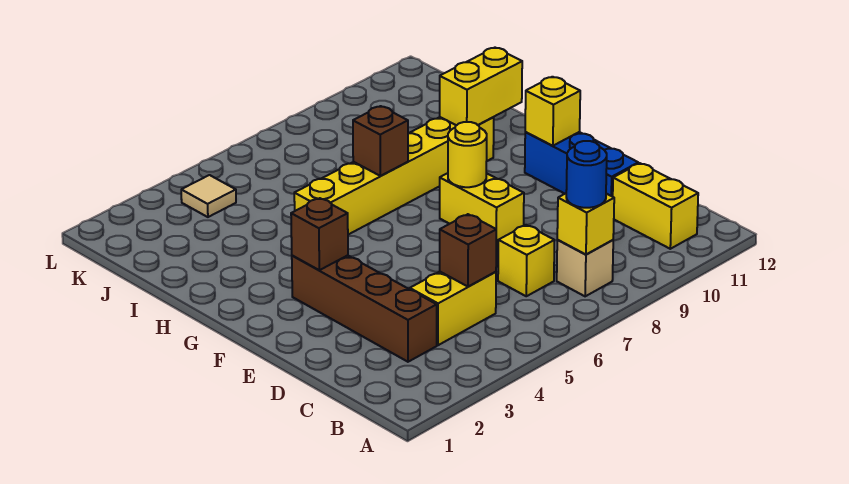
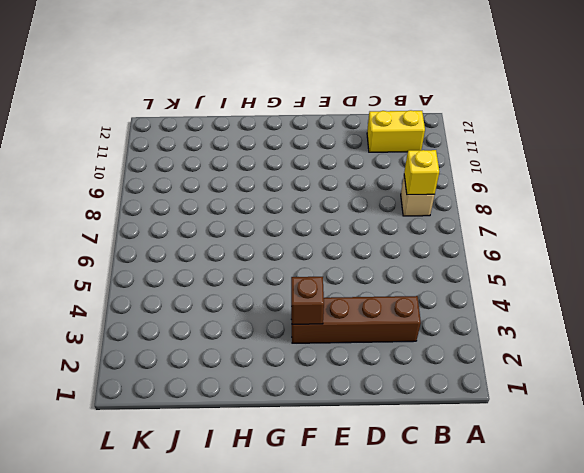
none -> yellow 1x2 brick [410,272,496,345]
none -> yellow 1x1 brick [498,225,554,296]
none -> blue 1x3 brick [525,132,638,197]

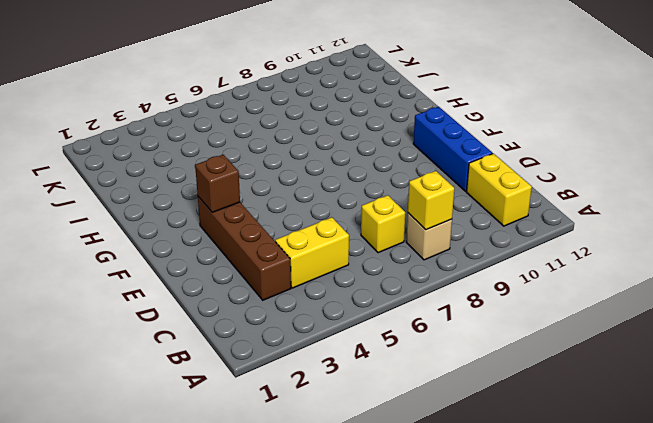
none -> yellow 1x2 brick [440,173,524,249]
none -> yellow 1x6 brick [294,117,494,235]
none -> tan 1x1 tile [181,175,236,217]

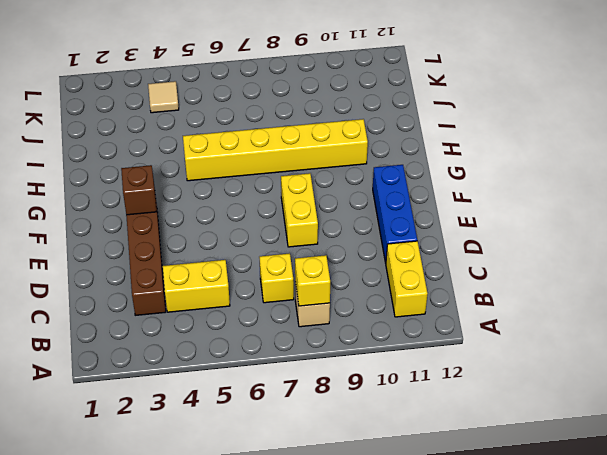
none -> brown 1x1 brick [440,214,496,287]
none -> yellow 1x1 round brick [448,122,487,187]
none -> yellow 1x1 brick [525,77,580,146]

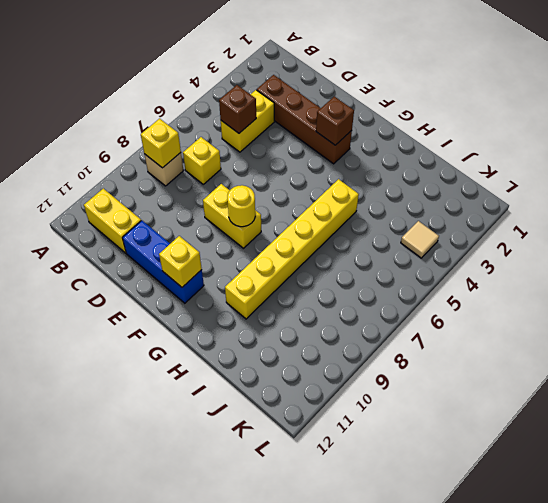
none -> brown 1x1 brick [353,106,408,176]
none -> yellow 1x2 brick [440,48,522,125]
none -> blue 1x1 round brick [566,141,607,208]

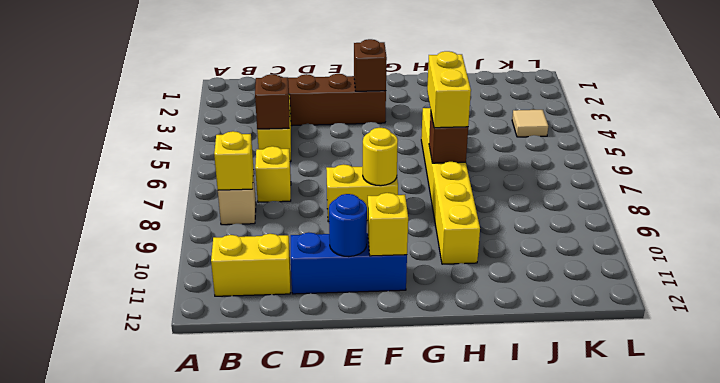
blue 1x1 round brick [329,194,367,257] -> blue 1x1 round brick moved to [566,141,607,208]
yellow 1x2 brick [427,51,471,128] -> yellow 1x2 brick moved to [440,48,522,125]

